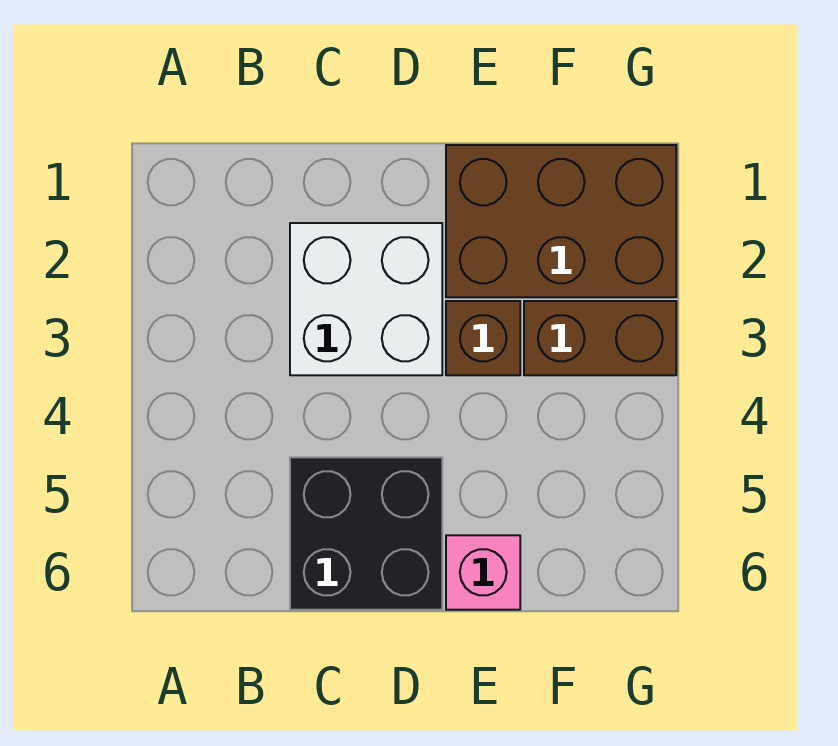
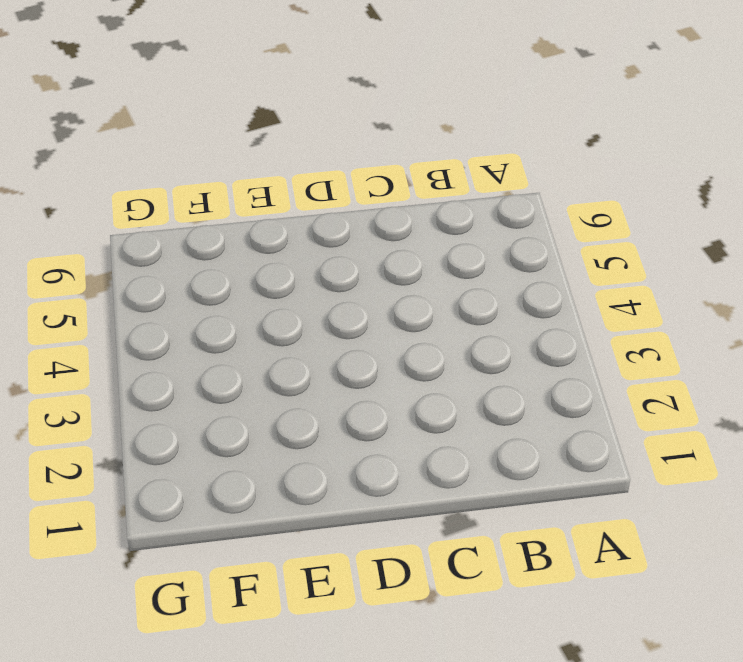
none -> white 2x2 brick [290,223,442,375]
none -> black 2x2 brick [290,457,442,610]

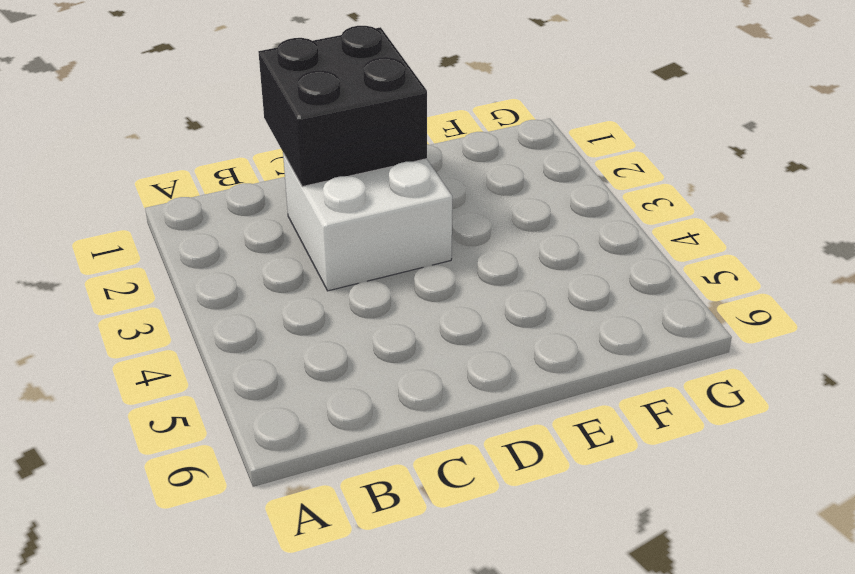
black 2x2 brick [258,26,427,187] -> black 2x2 brick moved to [290,457,442,610]
none -> brown 2x3 brick [446,145,676,297]
none -> brown 1x1 brick [446,301,520,375]

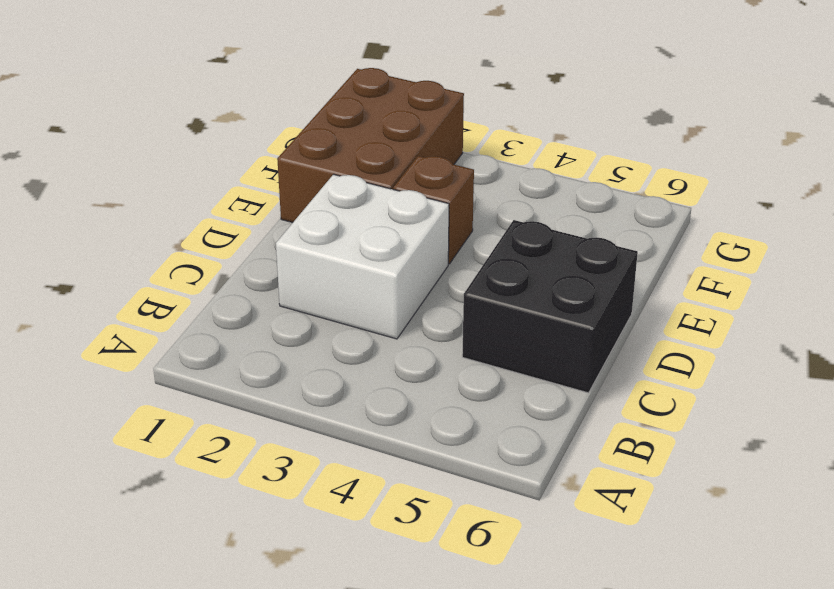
none -> pink 1x1 brick [446,535,520,610]
none -> brown 1x2 brick [524,301,676,375]

